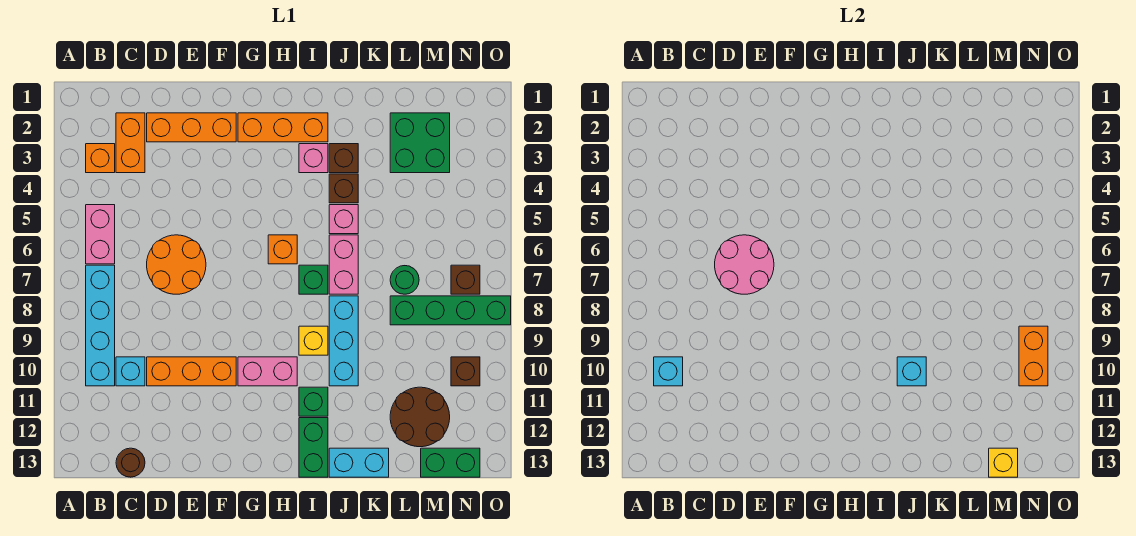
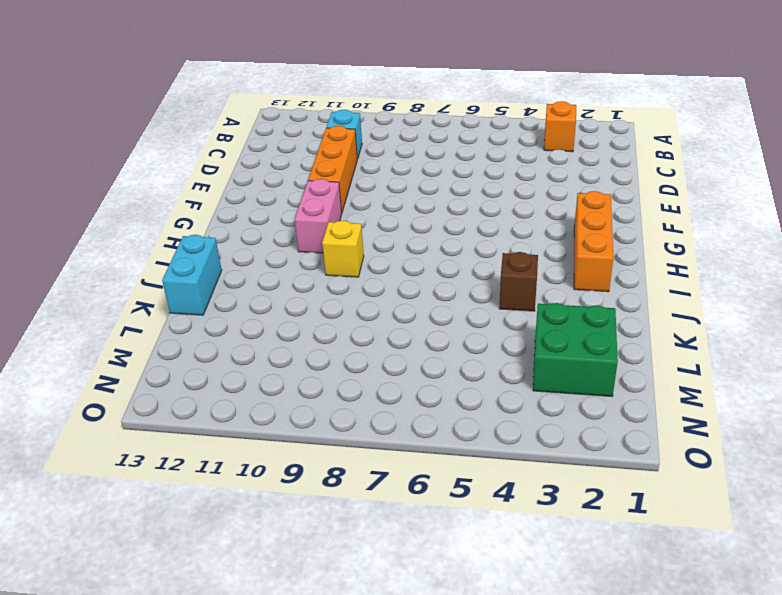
none -> pink 1x2 brick [86,205,115,264]
none -> cyan 1x4 brick [86,265,115,386]
none -> orange 1x2 brick [116,113,145,173]
none -> brown 1x1 round brick [116,448,145,477]

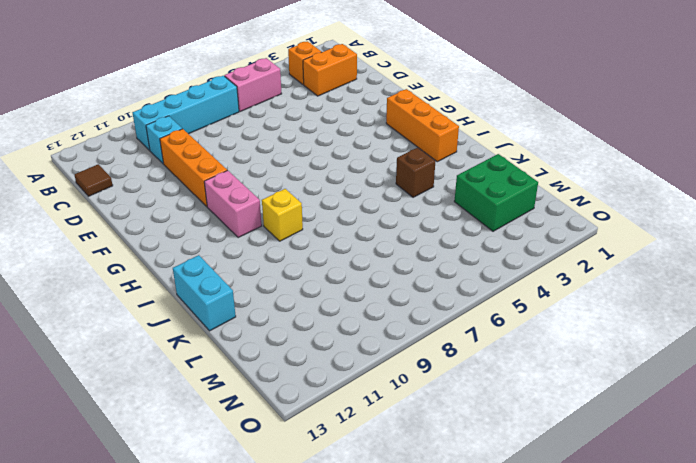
brown 1x1 tile [74,164,113,196] -> brown 1x1 round brick [116,448,145,477]
none -> orange 1x3 brick [147,113,236,142]
none -> orange 2x2 round brick [147,235,206,294]
none -> orange 1x1 brick [268,235,297,264]
none -> pink 1x1 brick [299,144,328,173]

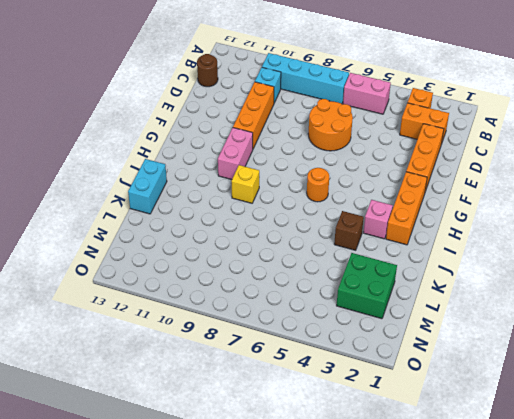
orange 1x1 round brick [307,168,329,202] -> orange 1x1 brick [268,235,297,264]
none -> green 1x1 brick [299,265,328,294]
none -> green 1x1 brick [299,387,328,416]
none -> green 1x2 brick [299,418,328,477]
none -> brown 1x1 brick [329,144,358,173]

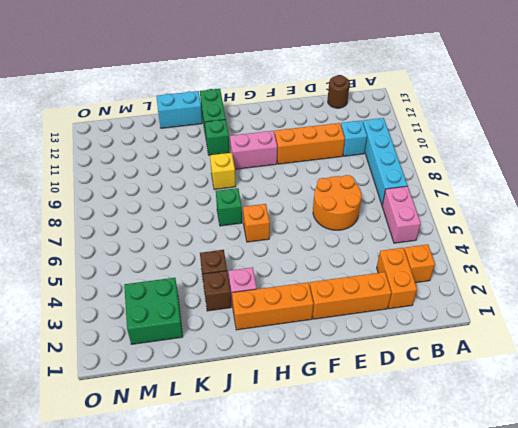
none -> pink 1x1 brick [329,205,358,234]
none -> pink 1x2 brick [329,235,358,294]
none -> cyan 1x3 brick [329,296,358,386]
none -> green 1x1 round brick [390,266,419,294]

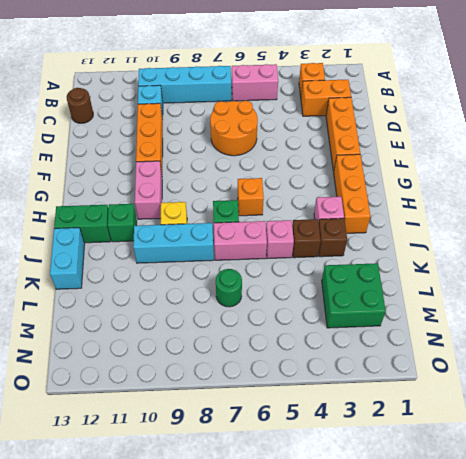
none -> green 1x4 brick [390,296,511,325]
none -> brown 2x2 round brick [390,387,450,447]
none -> green 1x2 brick [421,448,480,477]
none -> brown 1x1 brick [451,265,480,294]

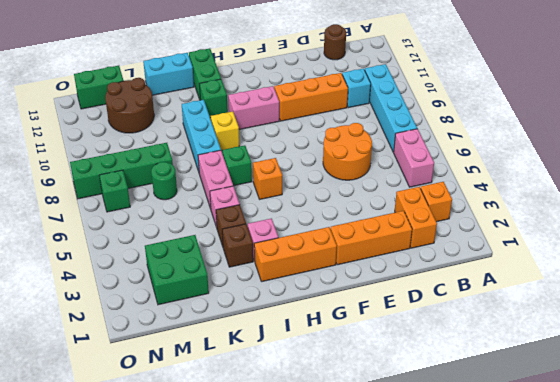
green 1x1 brick [99,170,130,212] -> brown 1x1 brick [451,265,480,294]
none -> brown 1x1 brick [451,357,480,386]
none -> cyan 1x1 brick [654,357,683,386]
none -> pink 2x2 round brick [715,235,774,294]
none -> cyan 1x1 brick [897,357,926,386]

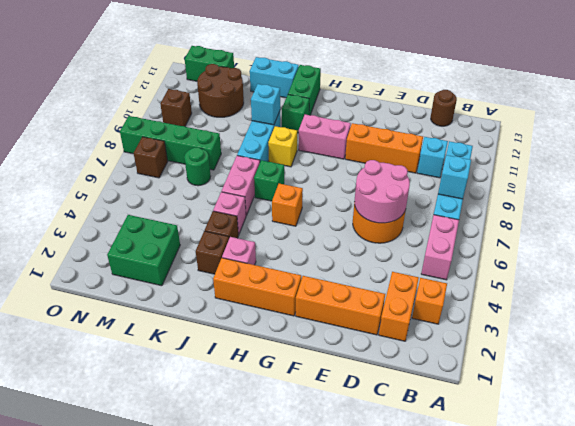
cyan 1x1 brick [438,155,471,199] -> cyan 1x1 brick moved to [654,357,683,386]
none -> yellow 1x1 brick [989,448,1018,477]
none -> orange 1x2 brick [1019,326,1048,386]

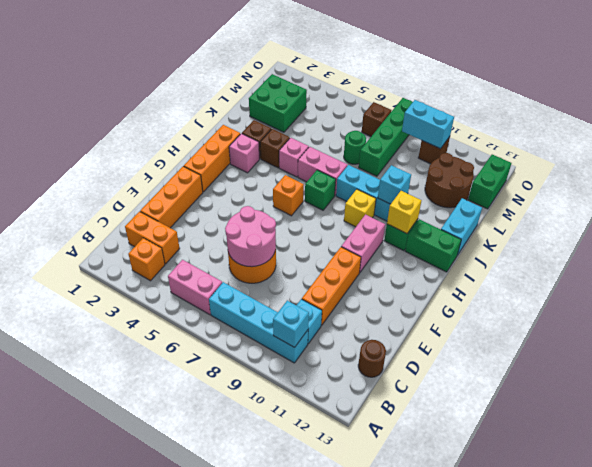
yellow 1x1 brick [387,191,421,234] -> yellow 1x1 brick moved to [989,448,1018,477]
cyan 1x2 brick [402,100,454,149] -> orange 1x2 brick [1019,326,1048,386]

